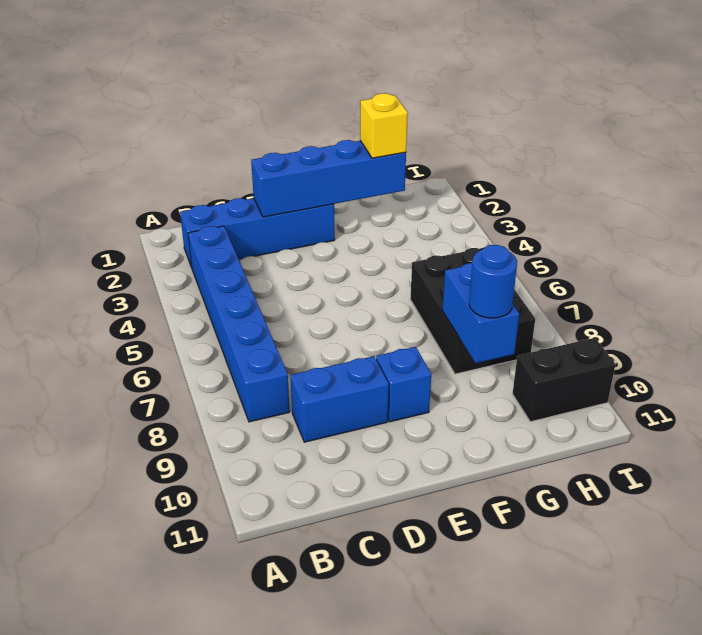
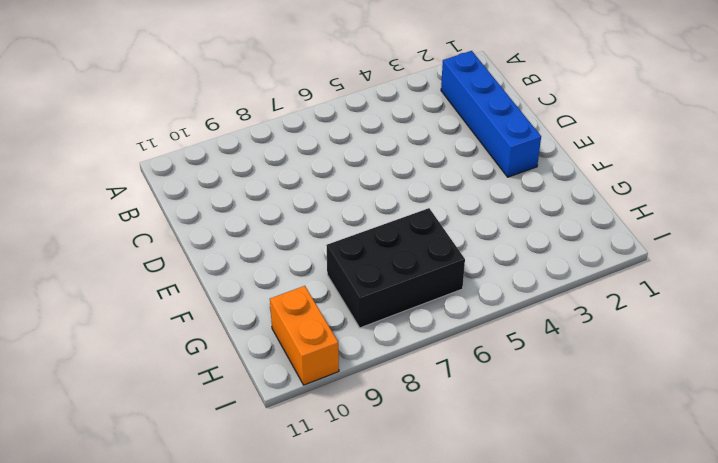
orange 1x2 brick [270,286,339,385] -> black 1x2 brick [513,338,615,422]
none -> blue 1x6 brick [188,226,290,422]
none -> blue 1x2 brick [290,356,389,442]

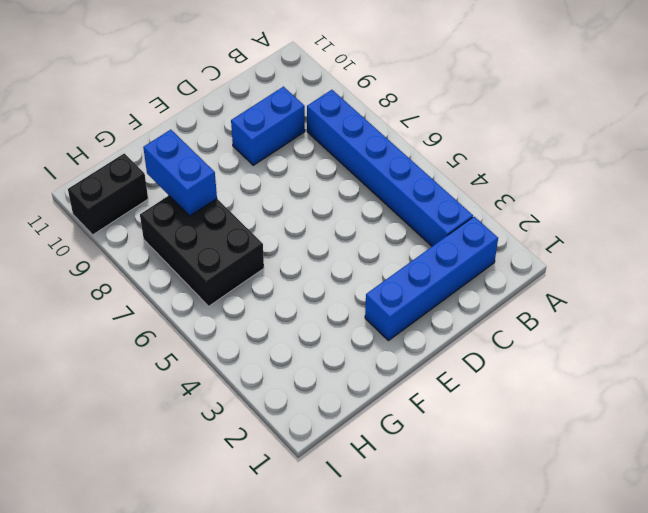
none -> blue 1x1 brick [376,347,431,422]
none -> blue 1x4 brick [251,140,406,217]

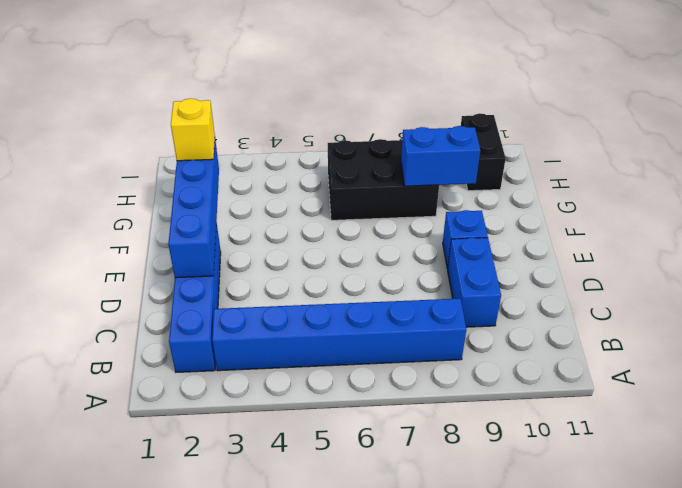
none -> blue 1x1 round brick [469,245,517,318]

